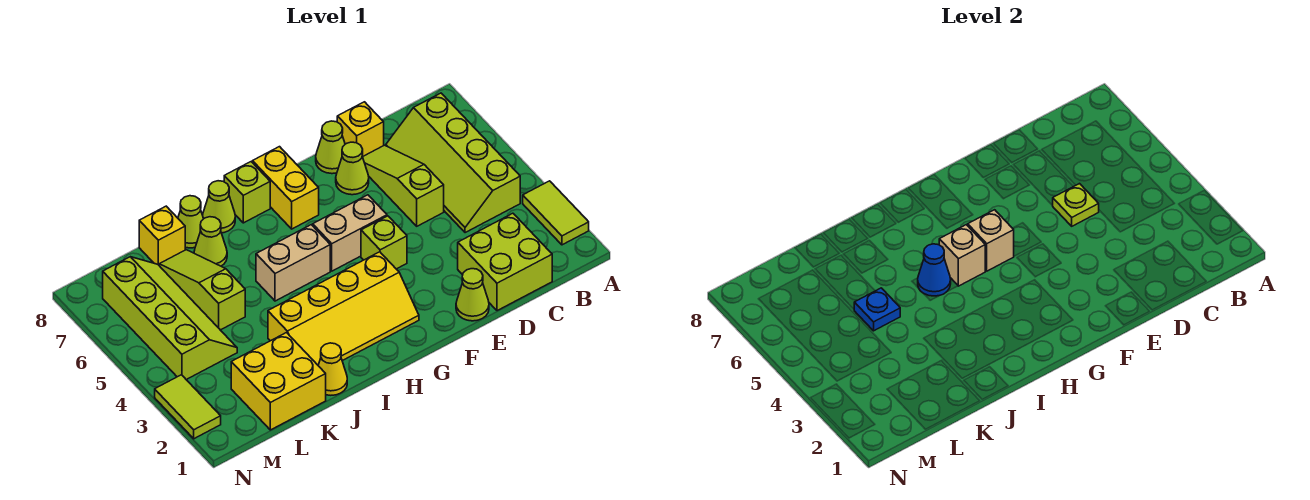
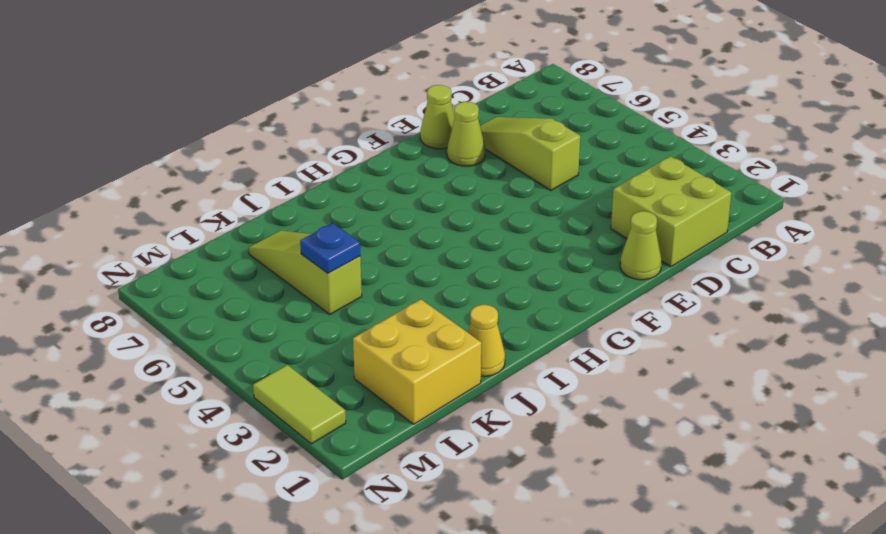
none -> lime 1x2 tile [523,181,589,245]
none -> lime 2x4 slope [386,93,520,233]
none -> yellow 1x1 brick [337,102,384,157]

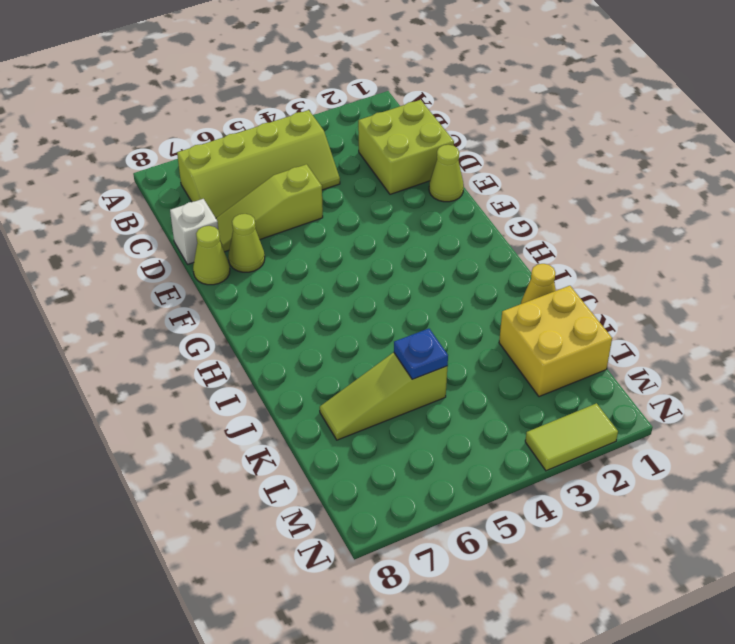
white 1x1 brick [170,199,218,264] -> yellow 1x1 brick [337,102,384,157]
none -> lime 1x2 tile [523,181,589,245]
none -> lime 1x1 brick [361,216,407,269]
none -> tan 1x2 brick [313,195,387,271]

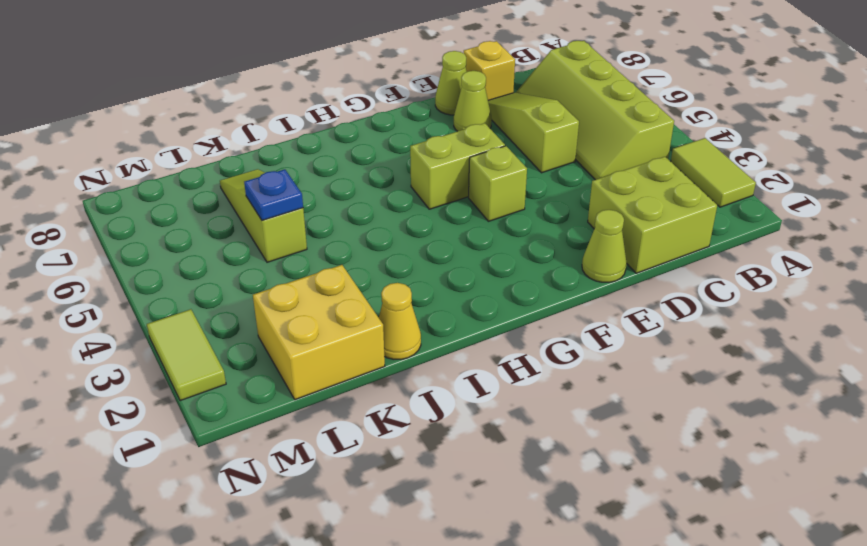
lime 1x2 brick [410,123,505,209] -> tan 1x2 brick [313,195,387,271]
none -> yellow 2x4 slope [268,252,419,365]
none -> yellow 1x2 brick [253,147,319,229]
none -> tan 1x2 brick [256,225,330,301]

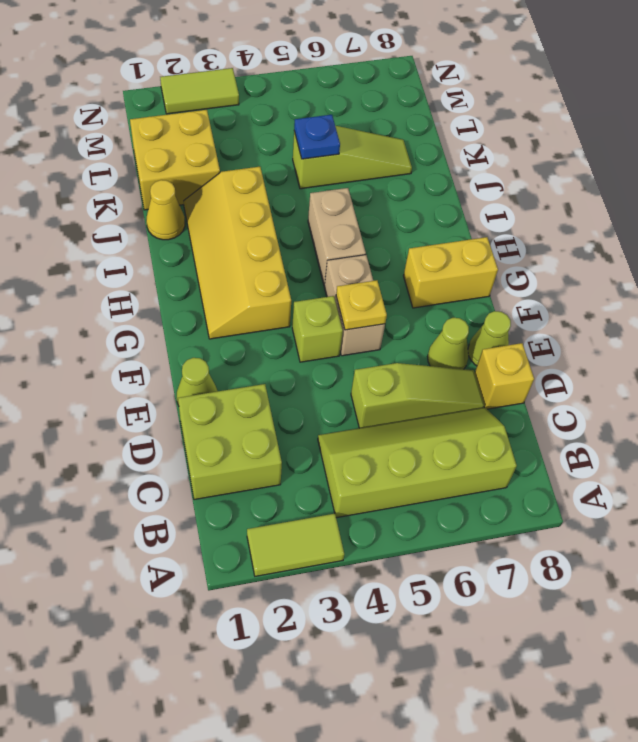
yellow 1x1 plate [336,280,387,330] -> none
none -> lime 1x1 brick [224,162,270,223]
none -> lime 1x1 cone [203,181,235,233]
none -> lime 1x1 cone [194,217,227,266]

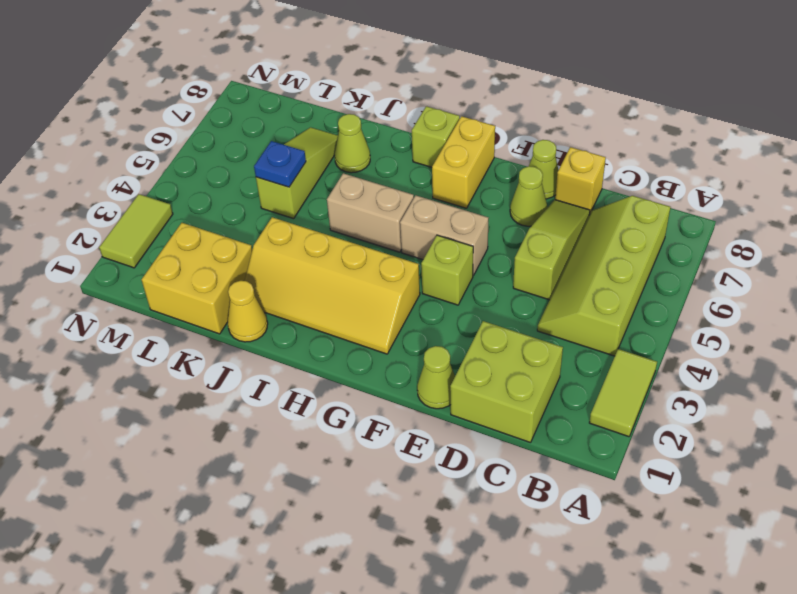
none -> lime 1x1 cone [203,181,235,233]
none -> lime 1x1 cone [178,196,203,248]
none -> yellow 1x1 brick [139,206,185,265]

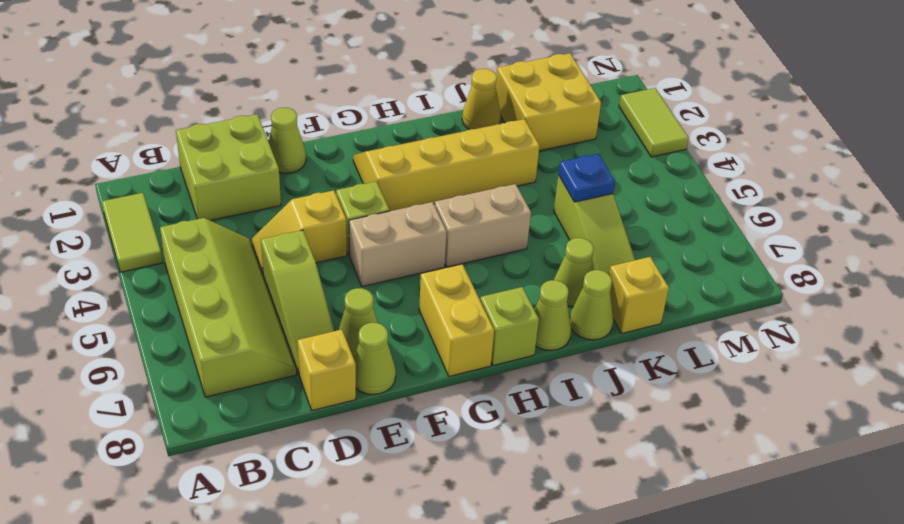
yellow 1x2 slope [252,190,347,274] -> none
none -> lime 2x4 slope [103,257,237,380]
none -> lime 1x1 plate [1052,184,1099,226]
none -> tan 1x1 brick [968,210,1014,271]

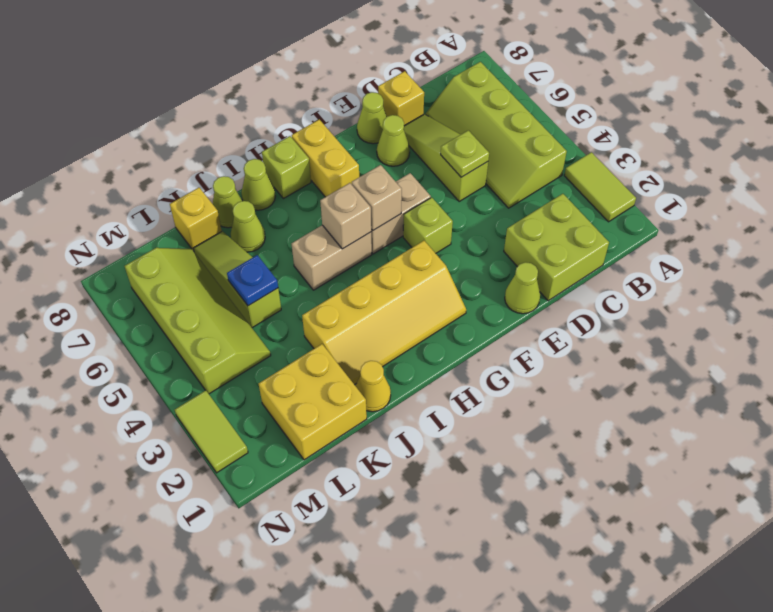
none -> blue 1x1 cone [918,244,951,296]

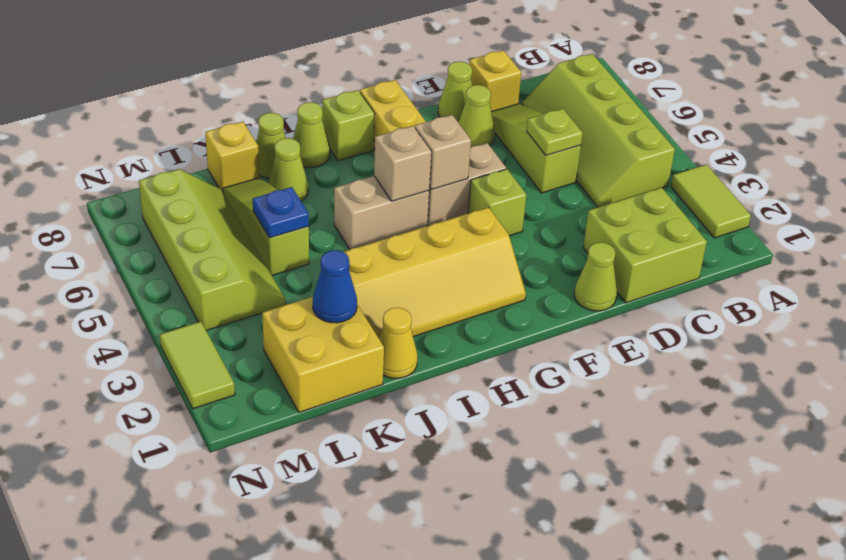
blue 1x1 cone [313,250,357,323] -> blue 1x1 cone moved to [918,244,951,296]

